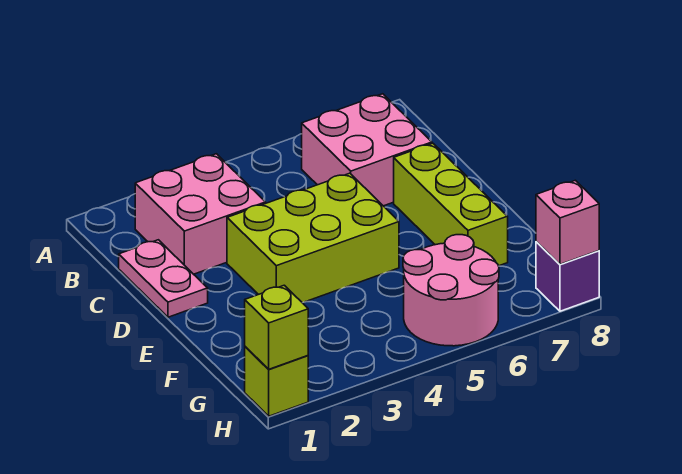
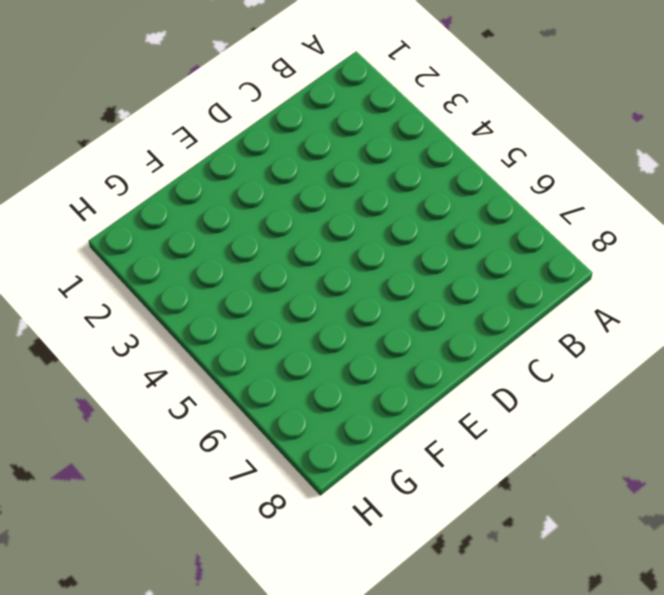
none -> pink 2x2 brick [135,154,266,274]
none -> pink 2x2 brick [302,94,432,206]

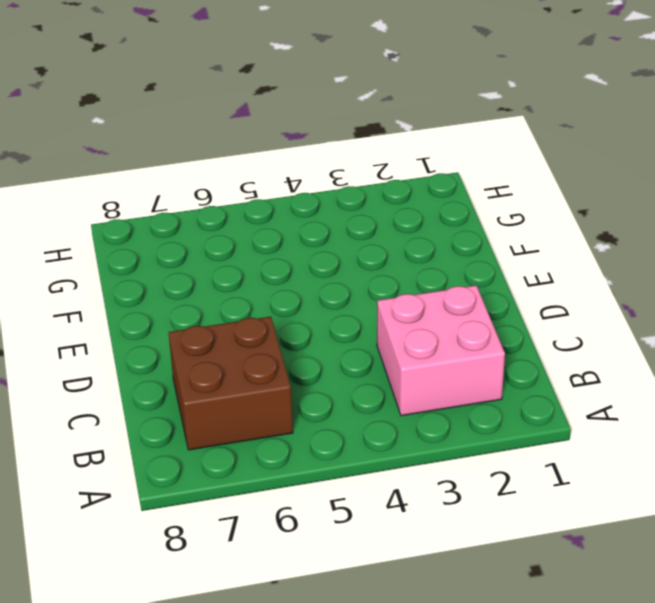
brown 2x2 brick [168,317,293,450] -> pink 2x2 brick [302,94,432,206]
none -> pink 1x2 plate [119,240,208,317]
none -> lime 2x3 brick [227,173,399,303]

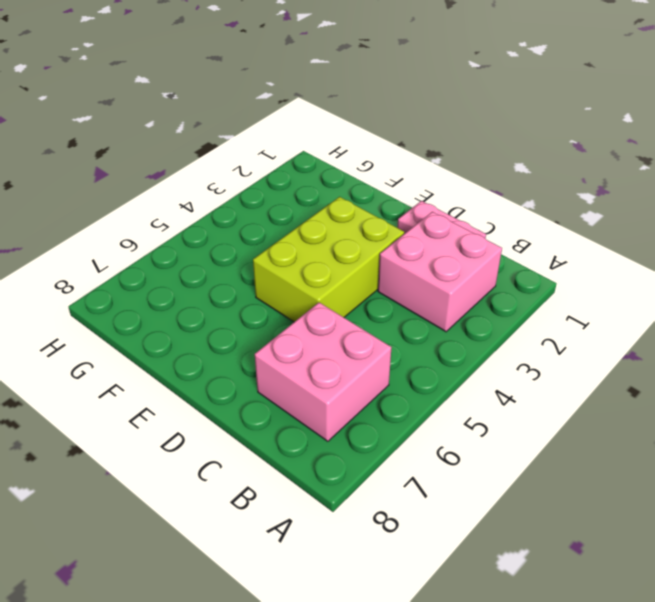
none -> lime 1x3 brick [394,143,508,266]
none -> pink 2x2 round brick [403,235,499,346]

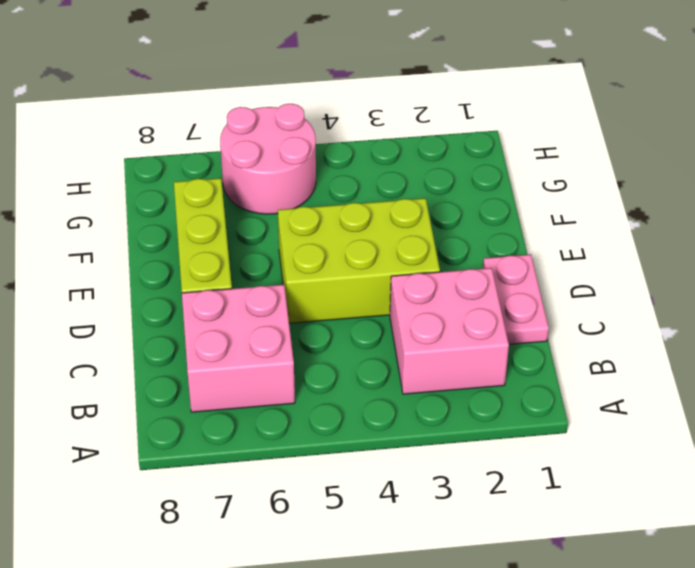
none -> lime 1x1 brick [245,347,308,416]
none -> purple 1x1 brick [536,242,599,311]

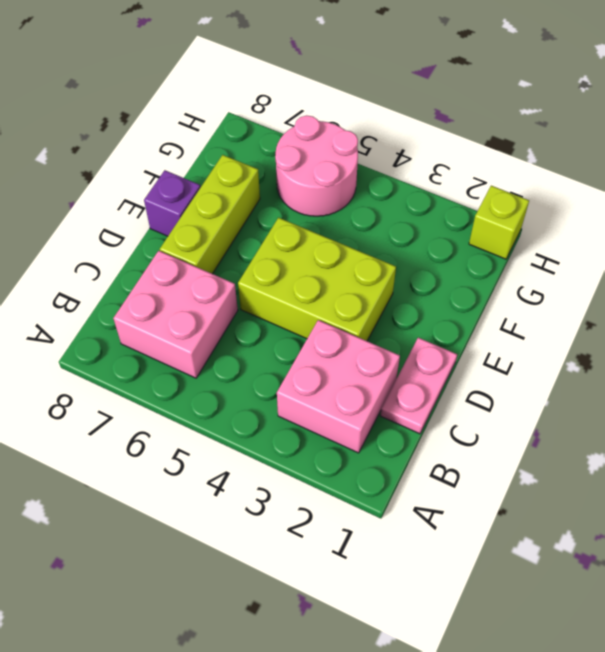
purple 1x1 brick [144,170,200,236] -> purple 1x1 brick moved to [536,242,599,311]
none -> lime 1x1 brick [245,285,308,369]
none -> pink 1x1 brick [536,180,599,264]

